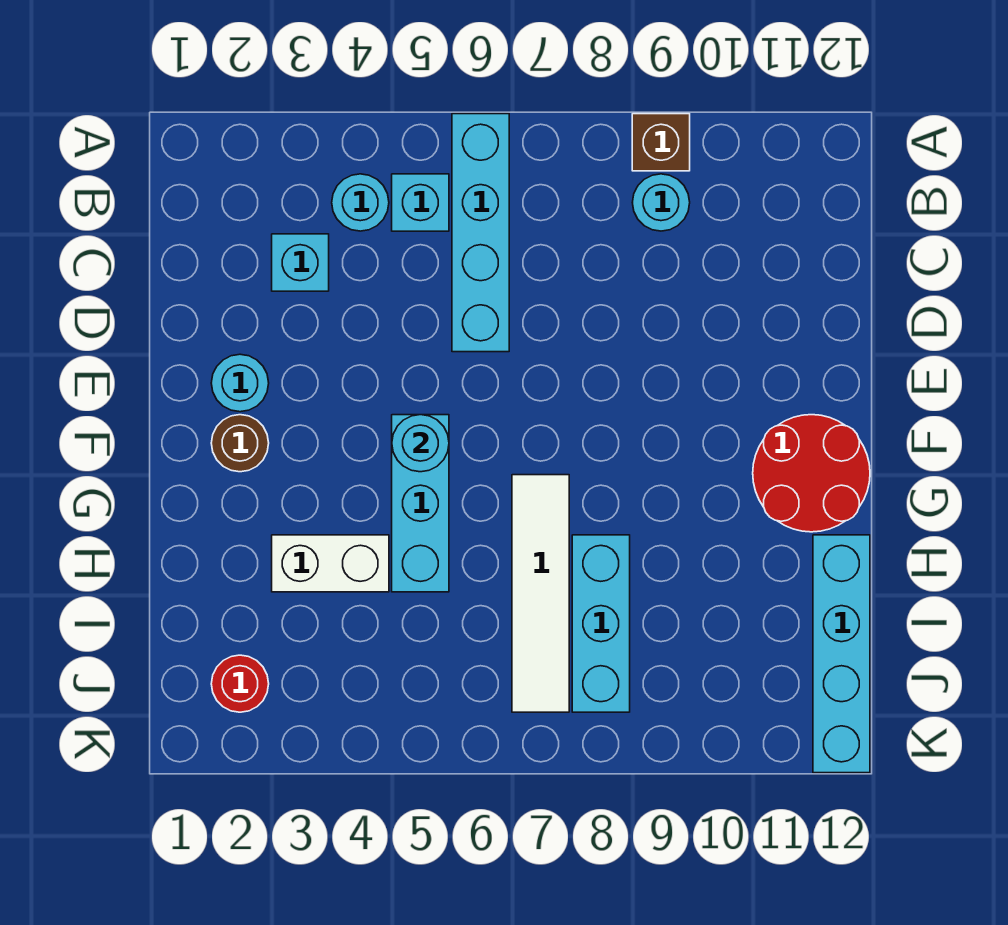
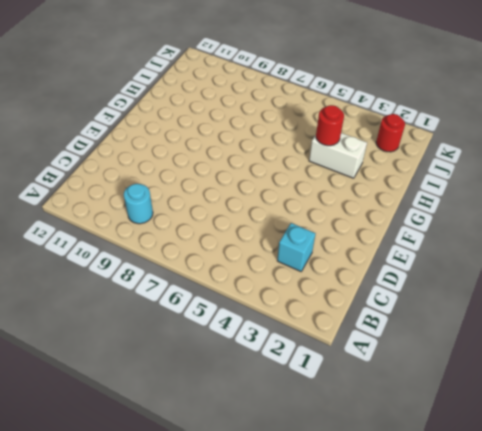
red 1x1 round brick [316,105,344,146] -> none
none -> cyan 1x4 brick [452,114,509,352]
none -> brown 1x1 brick [632,114,690,171]
none -> cyan 1x1 round brick [332,174,389,231]

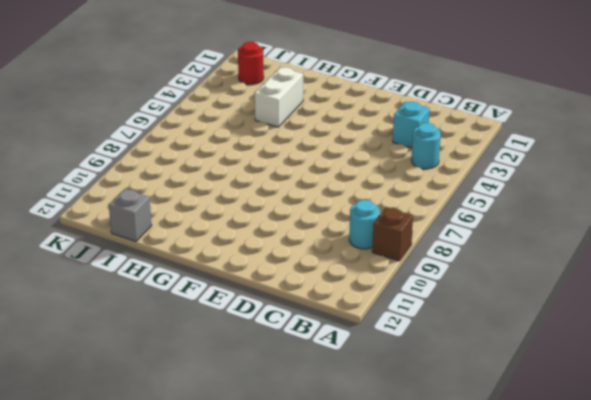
grey 1x1 brick [109,189,152,242] -> cyan 1x4 brick [813,535,870,773]
none -> cyan 1x4 brick [452,114,509,352]
none -> cyan 1x1 brick [392,174,449,231]
none -> cyan 1x1 round brick [211,354,269,412]

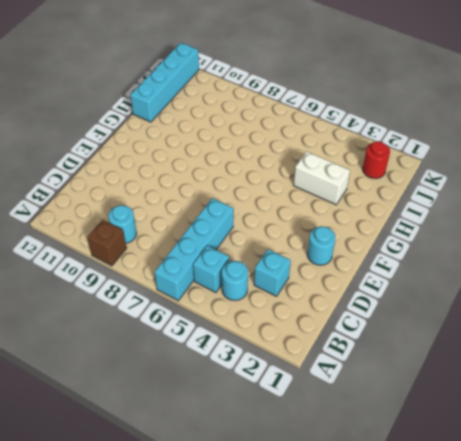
none -> brown 1x1 round brick [211,415,269,472]
none -> cyan 1x3 brick [392,415,449,592]
none -> red 2x2 round brick [753,415,870,532]

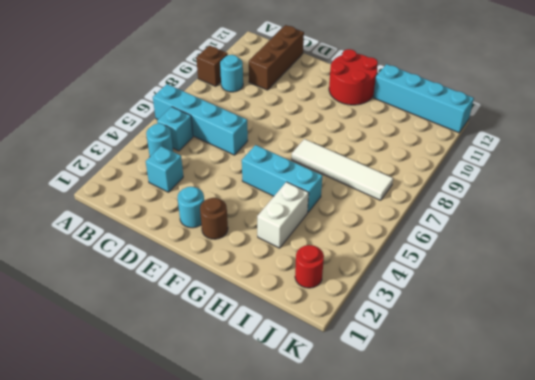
brown 1x3 brick [249,25,304,90] -> none
none -> cyan 1x3 brick [572,535,630,712]
none -> cyan 1x1 round brick [392,415,449,472]

